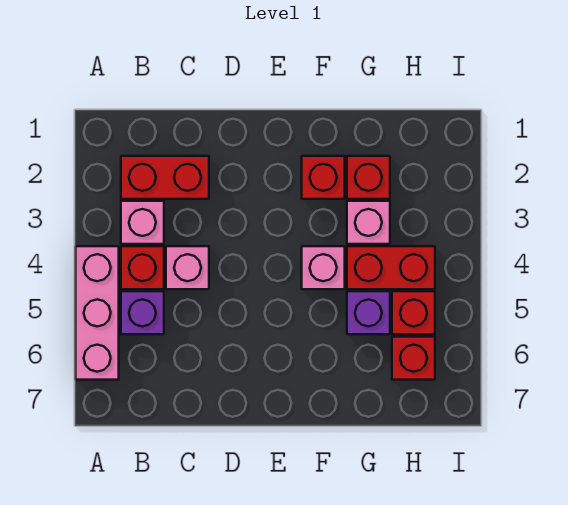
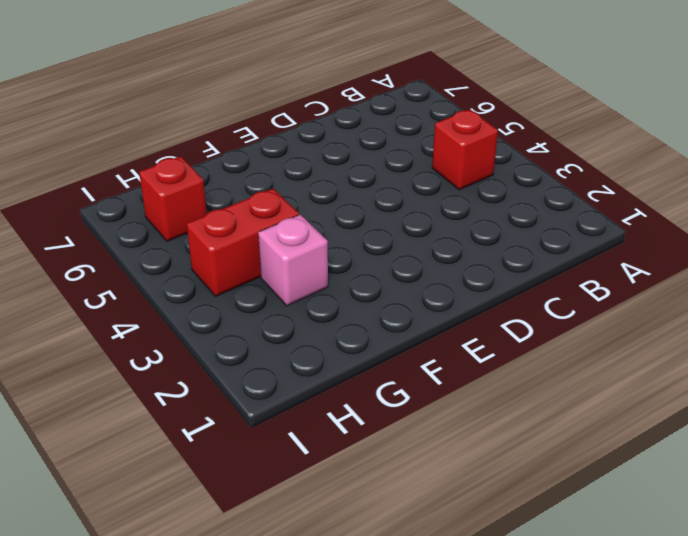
none -> pink 1x3 brick [76,246,119,380]
none -> red 1x2 brick [121,156,209,199]
none -> pink 1x1 brick [121,201,164,244]

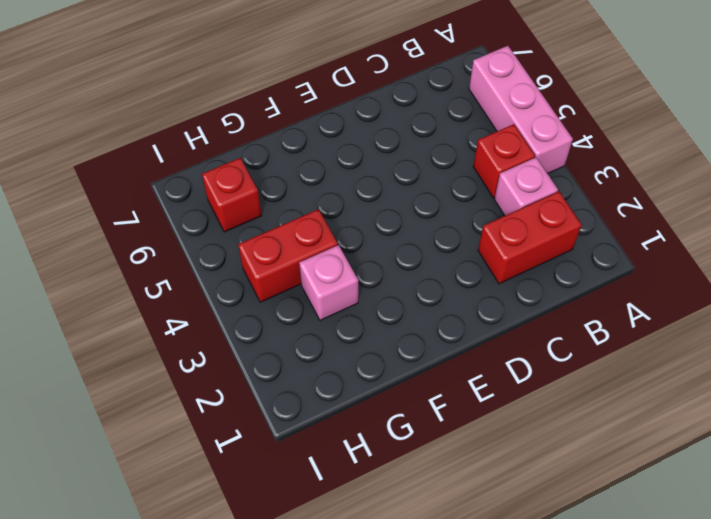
none -> purple 1x1 brick [121,291,164,334]
none -> pink 1x1 brick [166,246,209,289]
none -> red 1x1 brick [302,156,345,199]

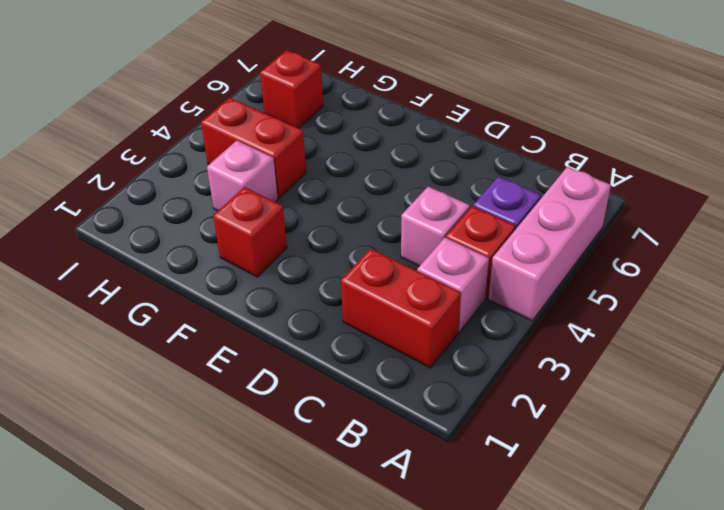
none -> pink 1x1 brick [302,246,345,289]
none -> red 1x1 brick [347,156,390,199]
none -> purple 1x1 brick [347,291,390,334]

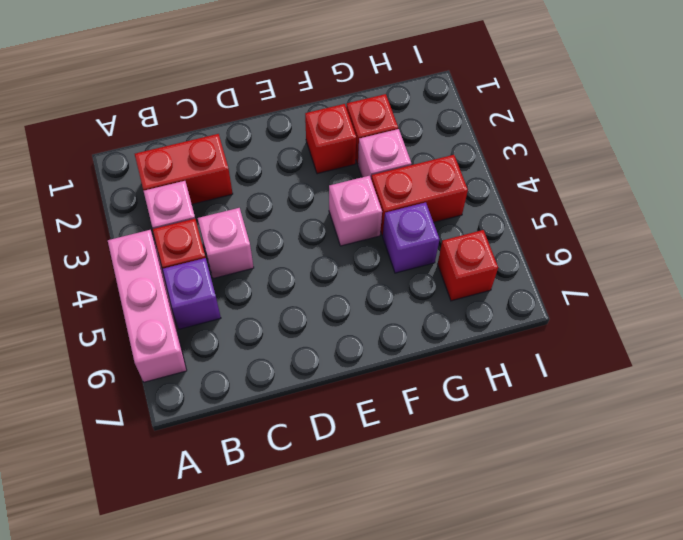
none -> red 1x1 brick [392,291,435,334]

